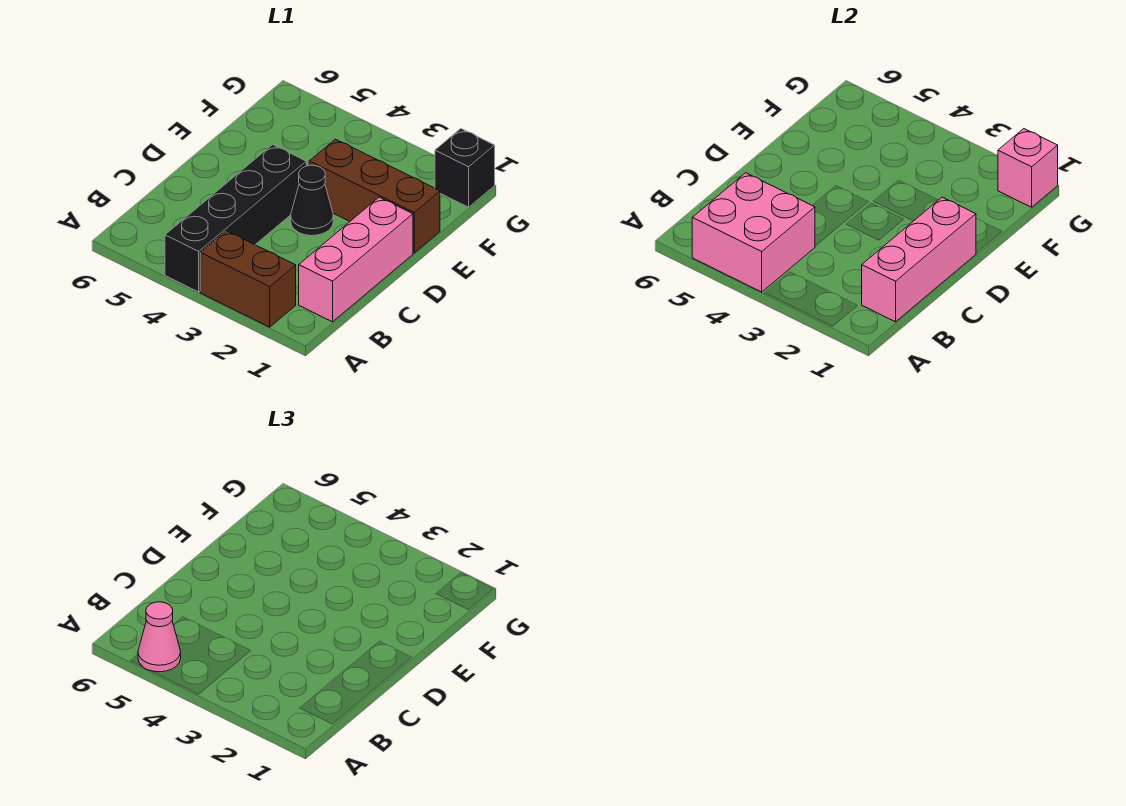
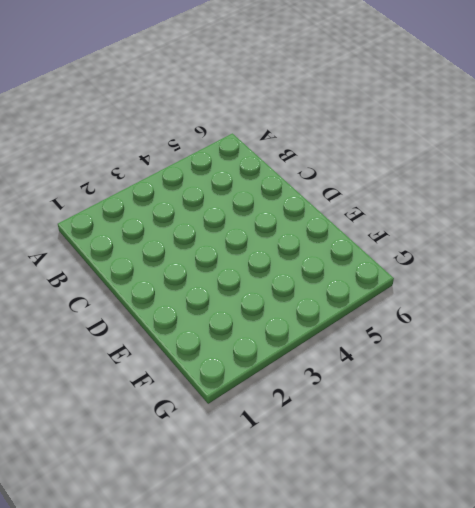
none -> brown 1x2 brick [200,231,296,327]
none -> black 1x4 brick [165,145,306,292]

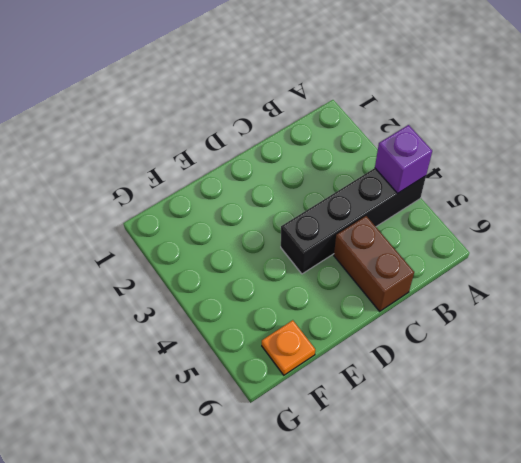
purple 1x1 brick [375,125,432,193] -> pink 2x2 brick [692,173,815,292]
brown 1x2 brick [334,216,414,311] -> brown 1x2 brick moved to [200,231,296,327]
orange 1x1 plate [262,320,315,375] -> none
none -> pink 1x3 brick [299,197,413,322]
none -> black 1x1 cone [291,165,333,236]

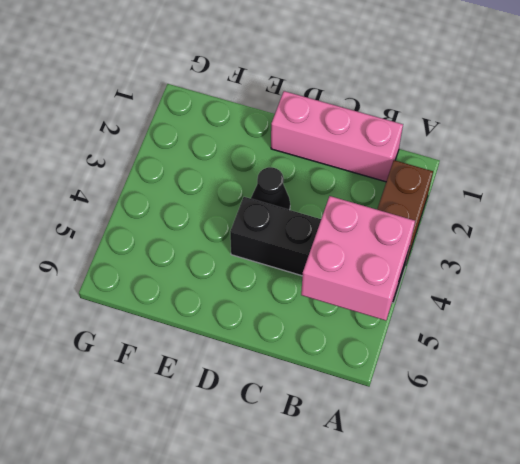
none -> brown 1x3 brick [309,139,440,253]
none -> black 1x1 brick [435,129,495,207]

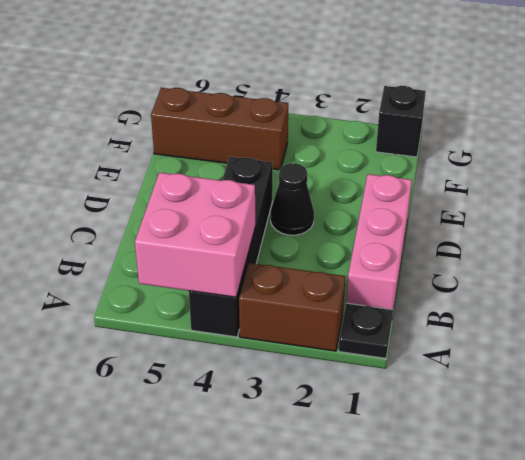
black 1x1 plate [339,303,393,358] -> none
brown 1x3 brick [151,88,288,170] -> brown 1x3 brick moved to [309,139,440,253]
none -> pink 1x3 brick [862,197,976,322]
none -> pink 1x1 brick [998,129,1058,207]

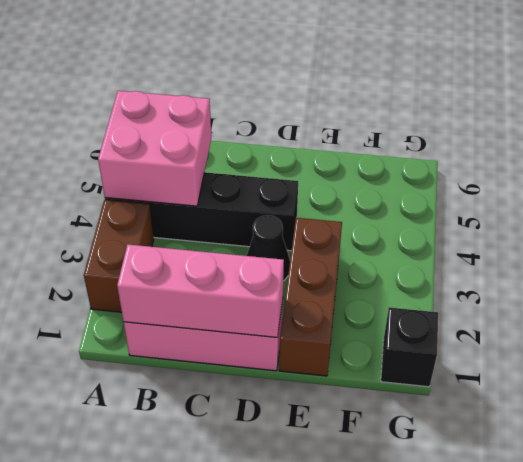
none -> pink 1x1 brick [998,129,1058,207]
none -> pink 1x1 cone [138,602,181,672]

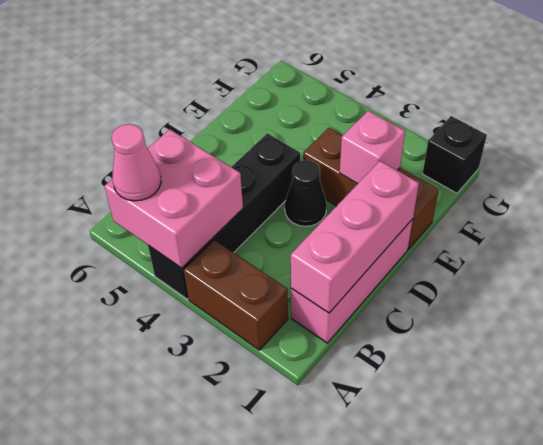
pink 1x1 brick [340,111,405,184] -> pink 1x1 brick moved to [998,129,1058,207]

